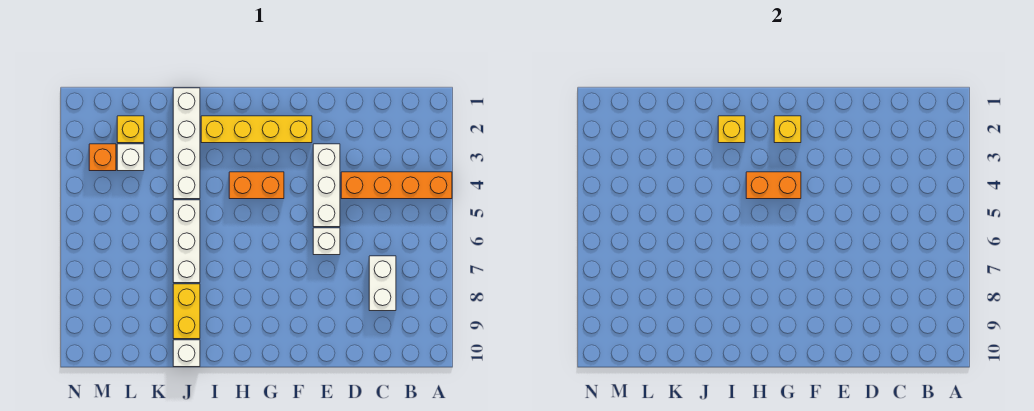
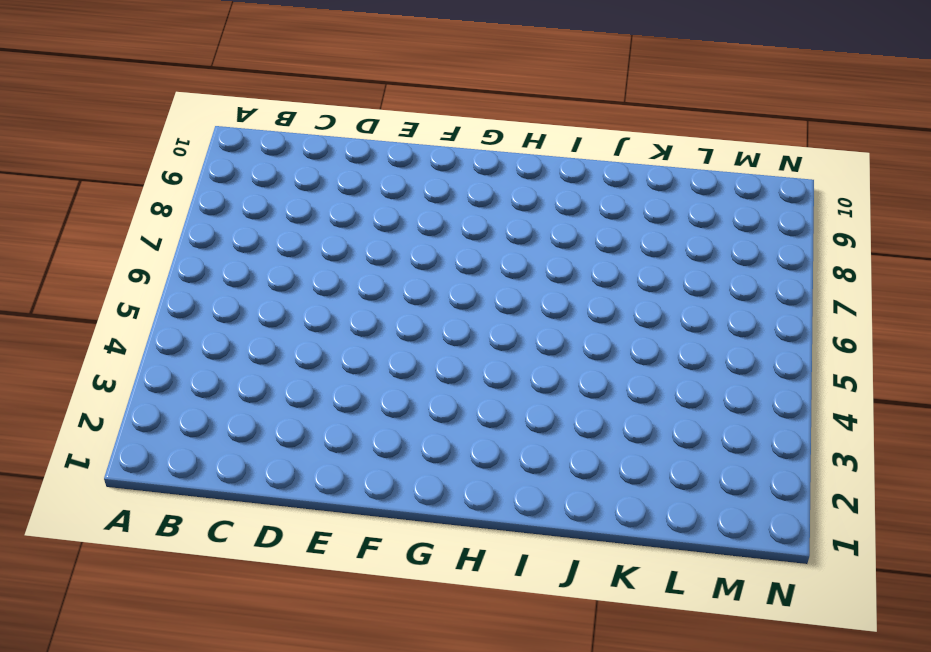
none -> orange 1x4 brick [341,172,452,199]
none -> white 1x2 brick [369,256,396,311]
none -> white 1x3 brick [313,144,340,227]

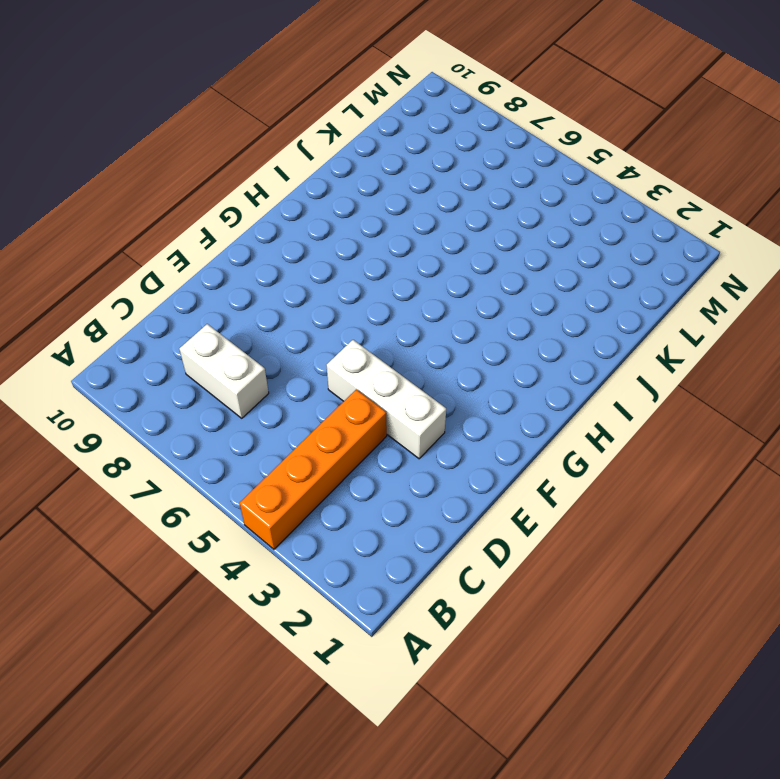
none -> white 1x1 brick [313,228,340,255]
none -> yellow 1x4 brick [201,116,312,143]
none -> orange 1x2 brick [229,172,284,199]

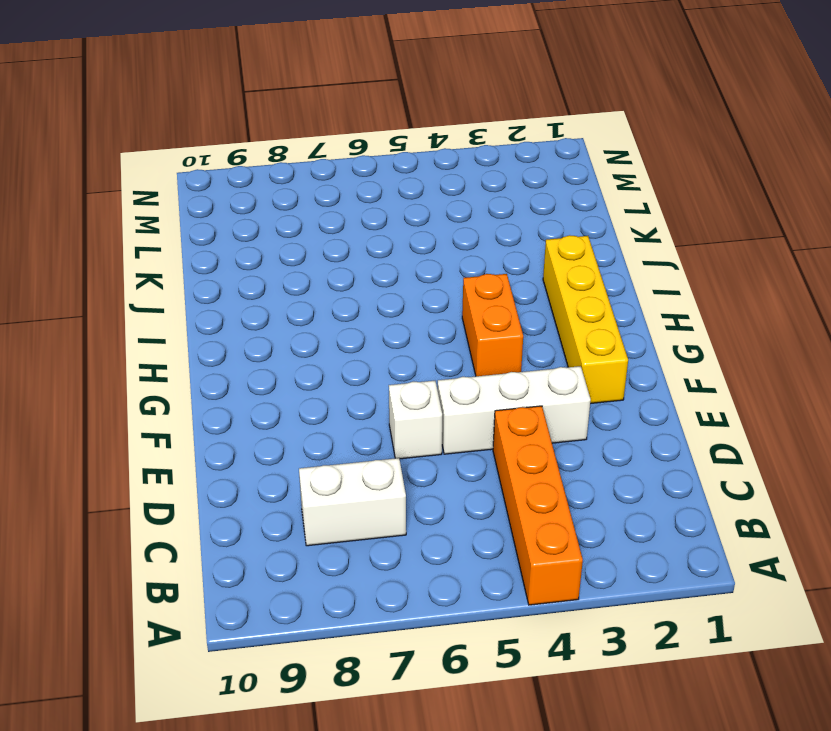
none -> white 1x4 brick [173,88,200,199]
none -> white 1x3 brick [173,200,200,283]
none -> yellow 1x2 brick [173,284,200,339]

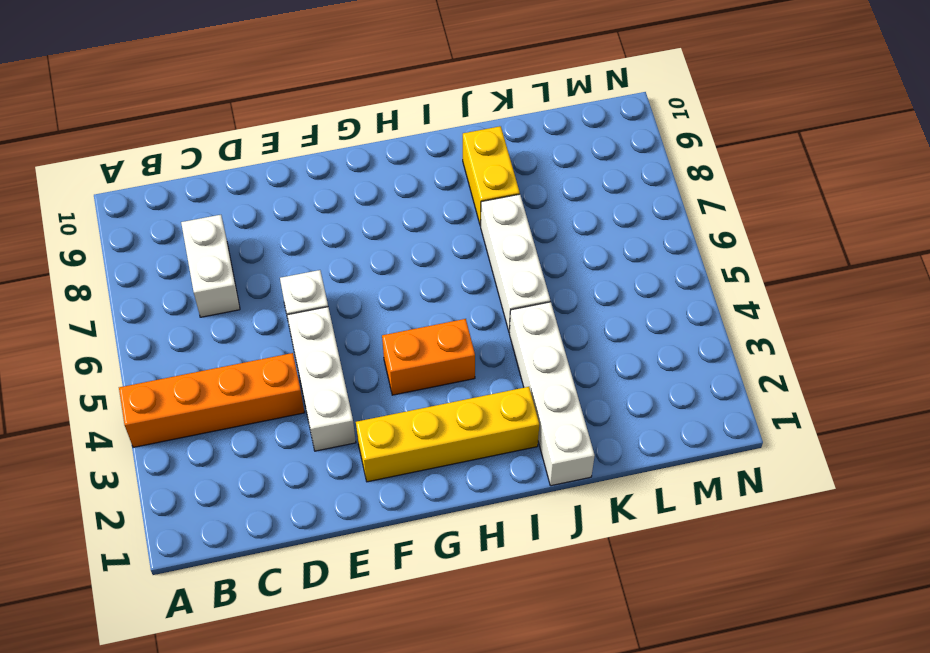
none -> white 1x1 brick [173,340,200,367]
none -> yellow 1x1 brick [117,116,144,143]
none -> white 1x1 brick [117,144,144,171]

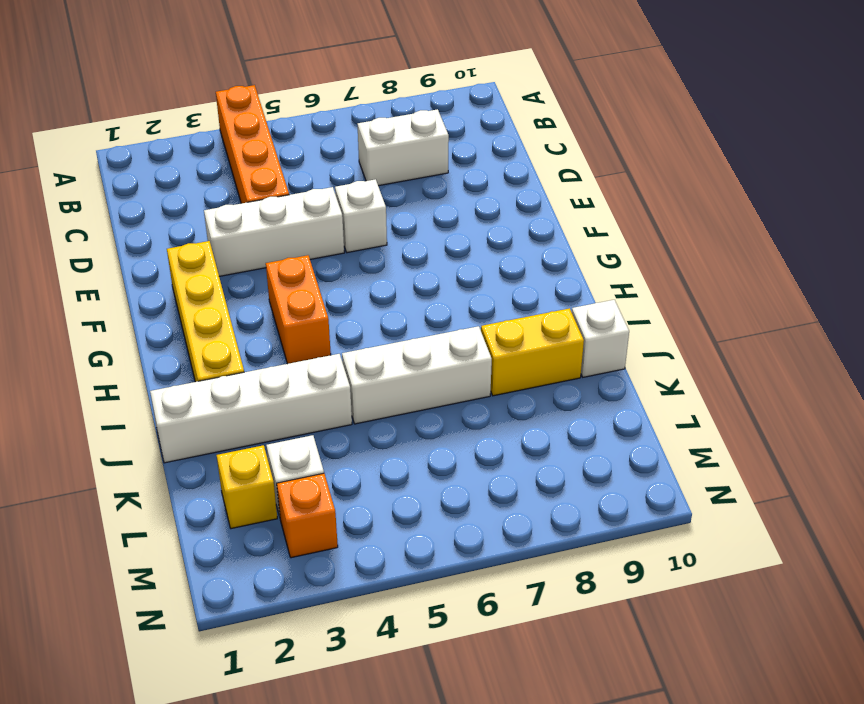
none -> yellow 1x1 brick [774,116,801,143]
none -> orange 1x2 brick [746,172,801,199]
none -> yellow 1x1 brick [718,116,745,143]

